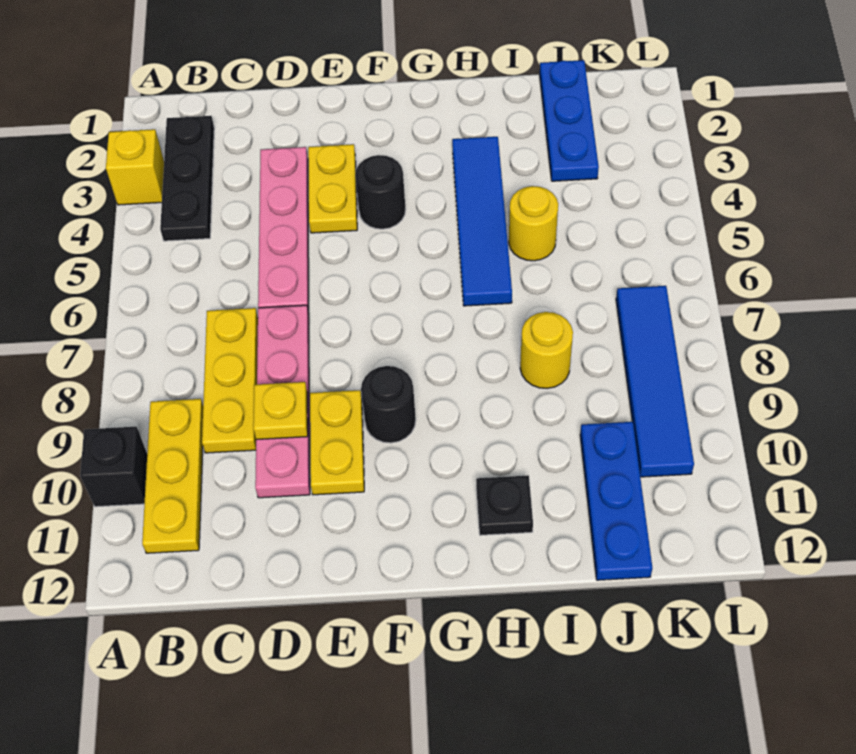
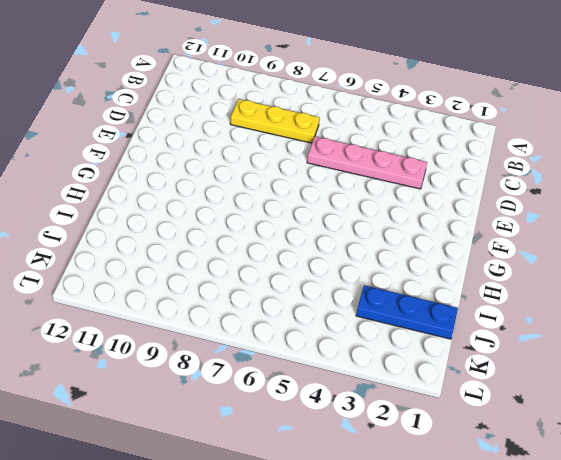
none -> yellow 1x1 brick [106,129,164,205]
none -> black 1x1 brick [80,426,147,507]
none -> black 1x3 plate [160,116,214,241]

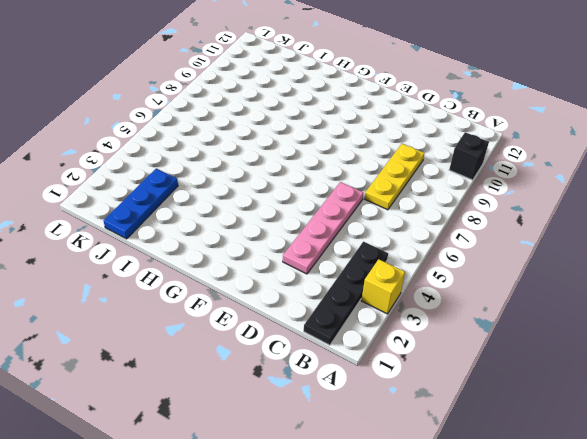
black 1x4 plate [304,242,388,345] -> black 1x3 plate [160,116,214,241]
none -> yellow 1x3 plate [142,399,203,553]
none -> pink 1x4 plate [255,305,310,498]
none -> yellow 1x2 plate [308,144,357,233]

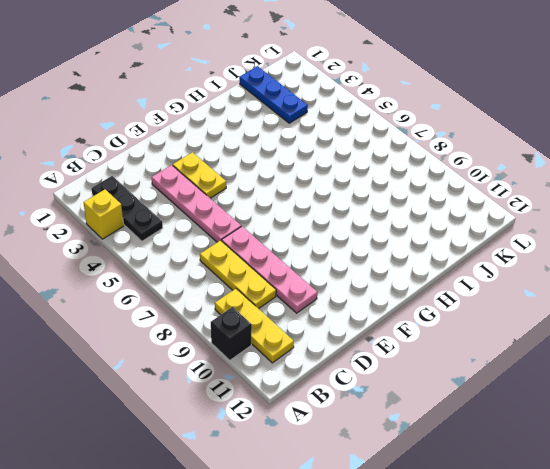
none -> yellow 1x2 plate [310,390,364,495]
none -> black 1x1 round brick [355,155,406,229]
none -> black 1x1 round brick [361,366,416,443]

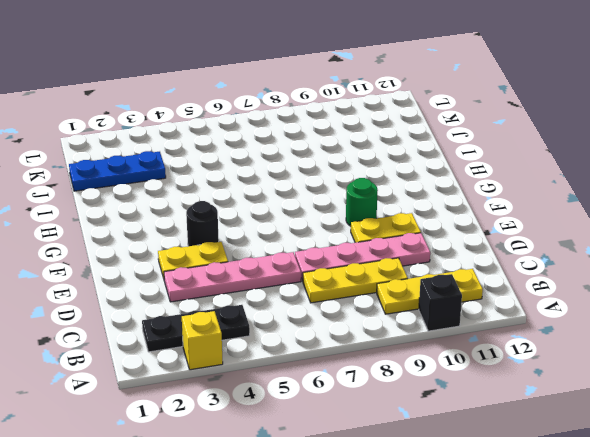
green 1x1 round brick [346,178,378,226] -> black 1x1 round brick [361,366,416,443]
none -> blue 1x4 tile [452,137,512,306]
none -> black 1x1 plate [476,475,533,535]
none -> yellow 1x1 round brick [509,186,558,261]

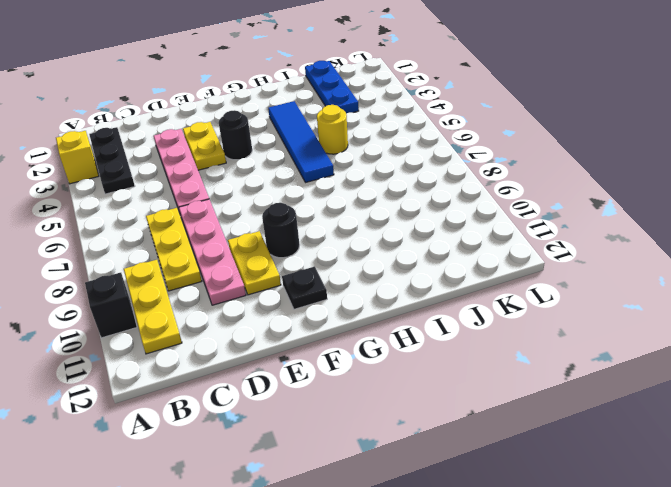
black 1x1 plate [282,266,327,309] -> black 1x1 plate moved to [476,475,533,535]
none -> yellow 1x1 round brick [520,312,573,388]
none -> blue 1x3 plate [580,422,652,580]
none -> blue 1x4 tile [616,286,694,477]

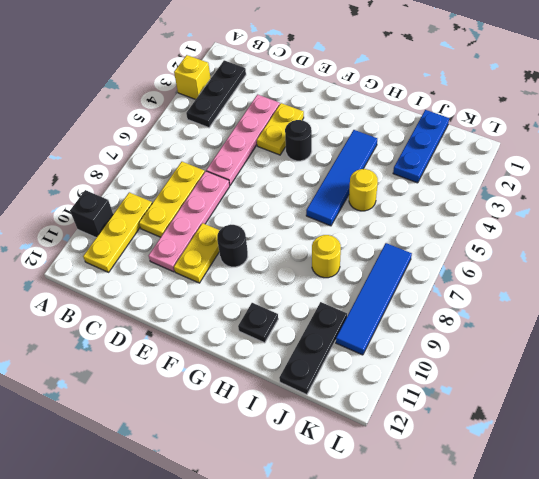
black 1x3 plate [279,302,347,395] -> blue 1x3 plate [580,422,652,580]
none -> yellow 1x1 plate [253,382,308,440]

